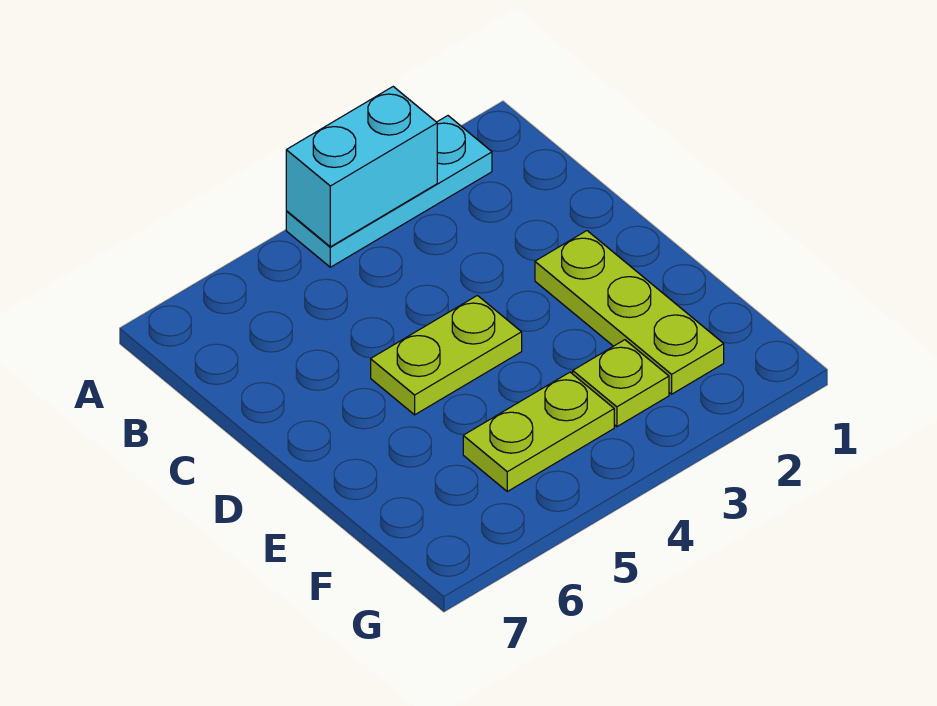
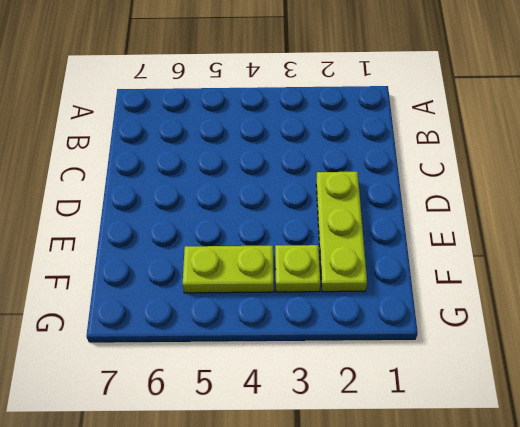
none -> cyan 1x3 plate [286,116,492,267]
none -> lime 1x2 plate [371,295,522,415]

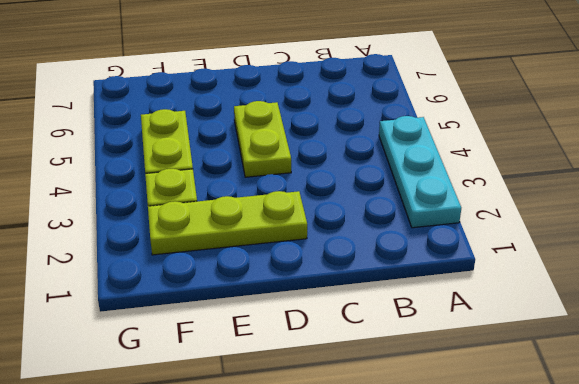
none -> cyan 1x2 brick [286,87,437,247]

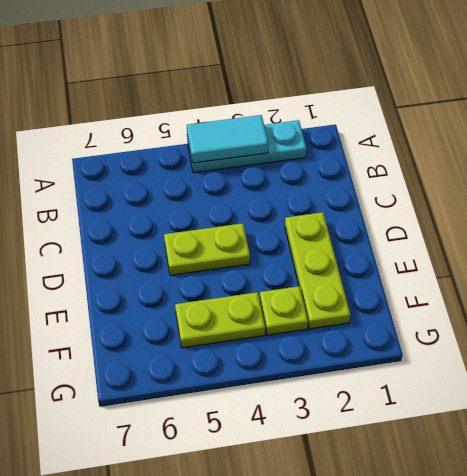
cyan 1x2 tile [187,115,269,163] -> cyan 1x2 brick [286,87,437,247]

